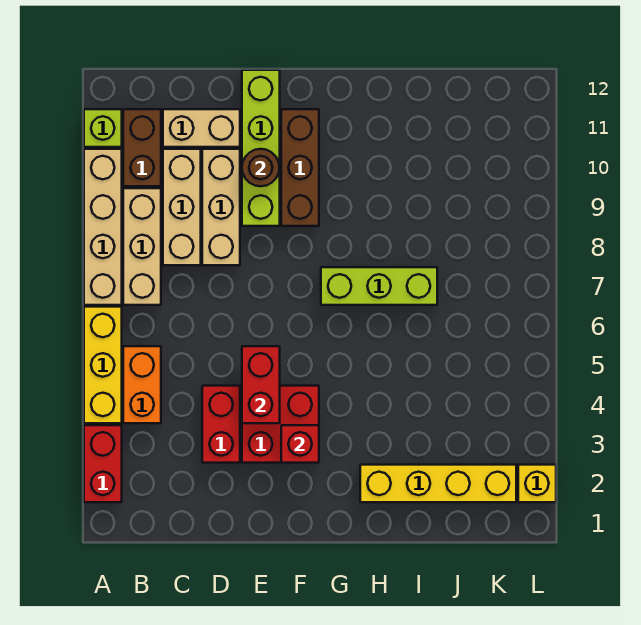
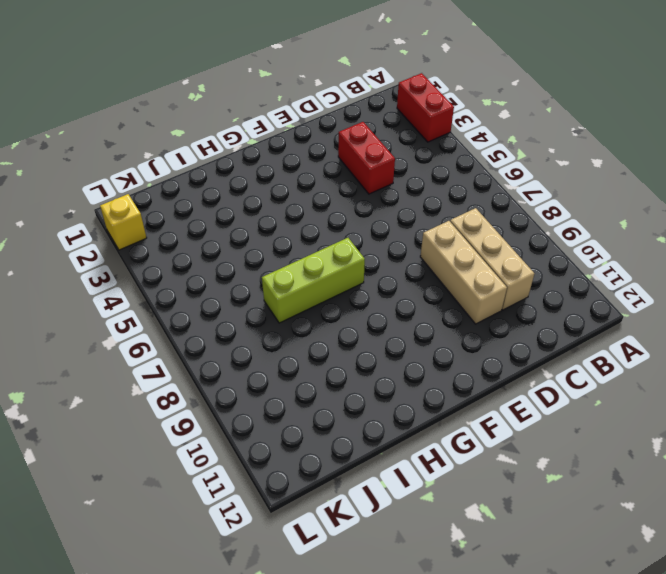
none -> yellow 1x3 brick [84,307,122,423]
none -> tan 1x4 brick [84,149,122,305]
none -> lime 1x1 brick [84,109,122,147]

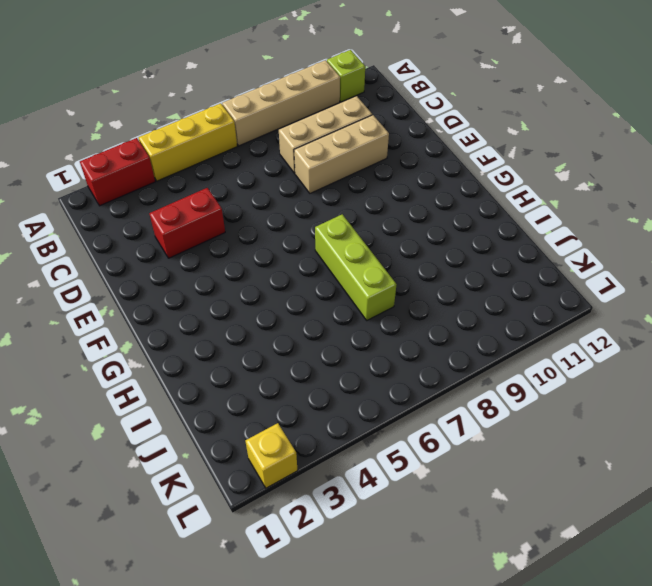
none -> orange 1x2 brick [123,346,161,423]
none -> tan 1x3 brick [123,188,161,305]
none -> brown 1x2 brick [123,109,161,186]

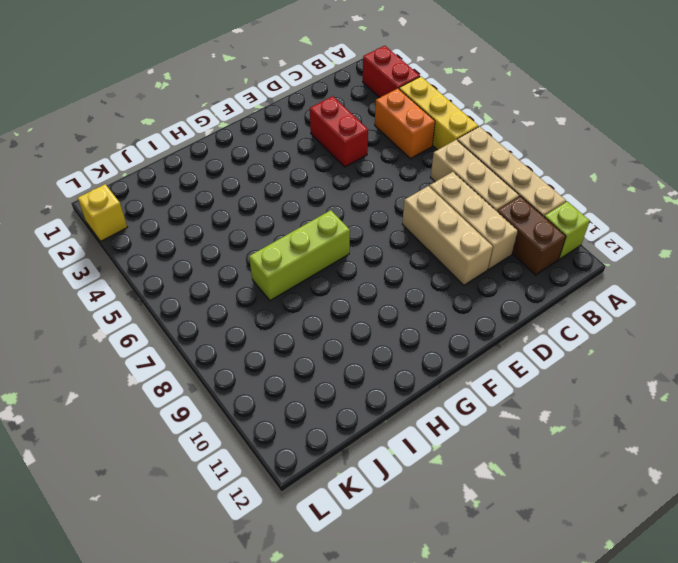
none -> tan 1x2 brick [163,109,240,147]
none -> red 2x2 brick [242,386,319,463]
none -> lime 1x4 brick [242,70,280,226]

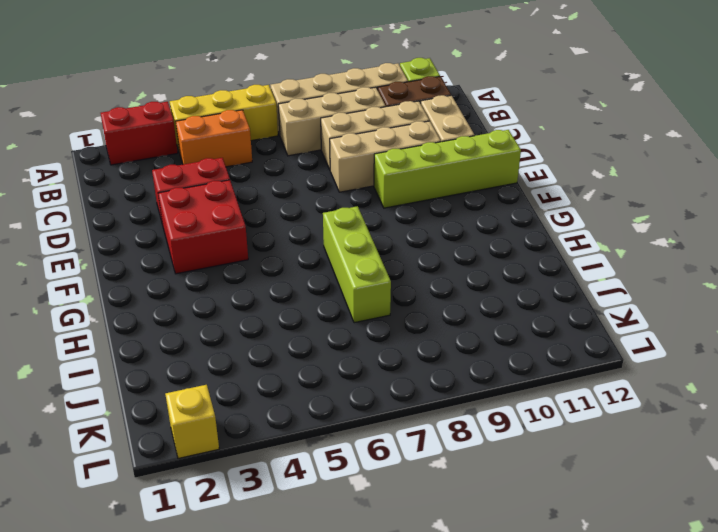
none -> brown 1x3 brick [281,109,319,226]
none -> yellow 1x4 brick [360,465,516,502]
none -> red 1x2 brick [242,346,280,423]

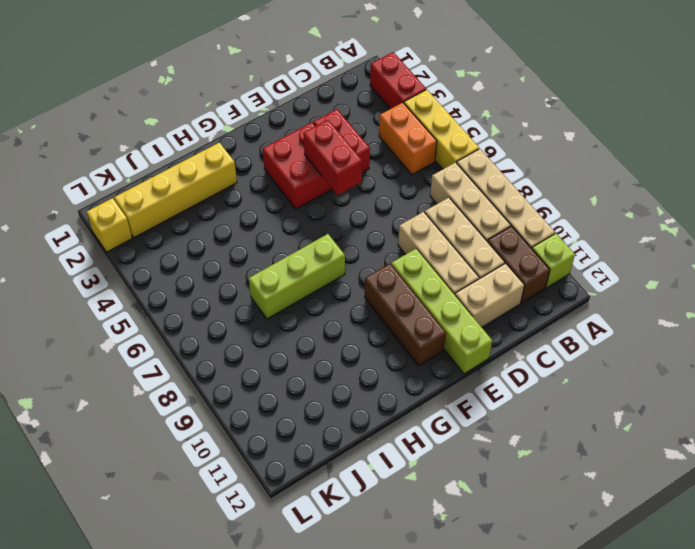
none -> brown 1x1 round brick [242,149,279,186]
none -> red 1x1 brick [281,425,319,463]

